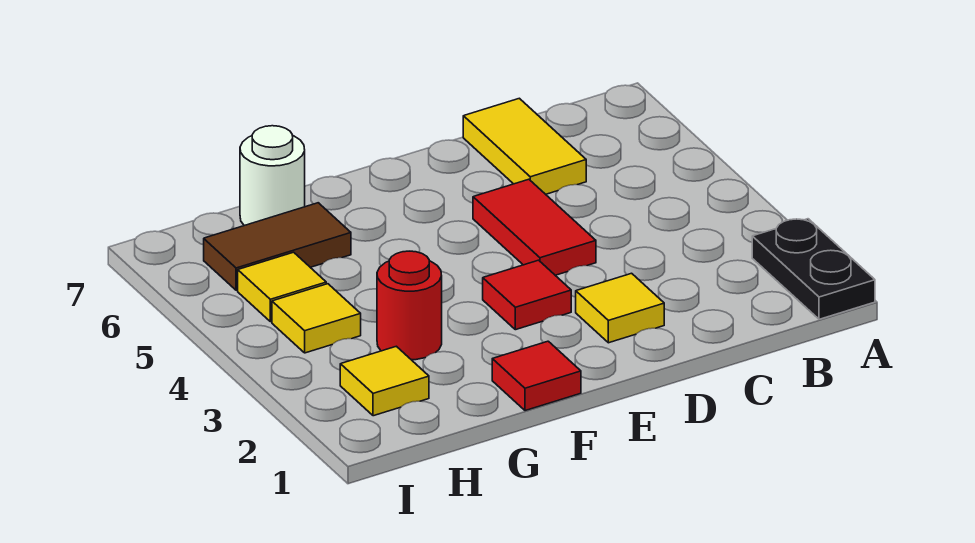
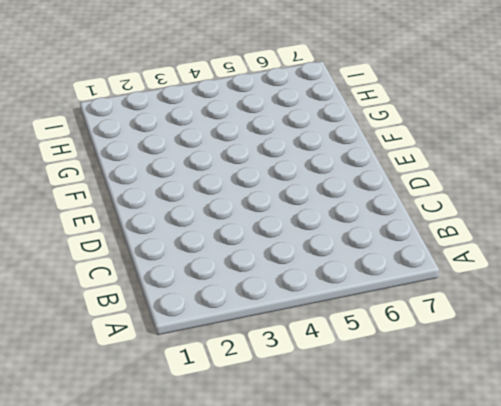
none -> black 1x2 plate [752,219,875,319]
none -> yellow 1x2 tile [463,98,586,194]
none -> yellow 1x1 tile [576,273,664,343]

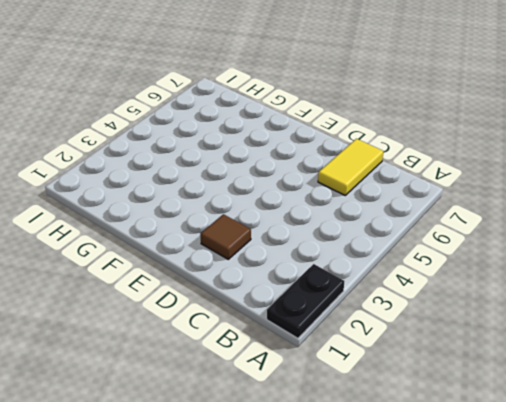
brown 1x1 tile [200,214,251,259] -> yellow 1x1 tile [576,273,664,343]
none -> red 1x2 tile [473,179,596,275]
none -> red 1x1 tile [483,260,571,330]
none -> red 1x1 tile [492,341,581,411]

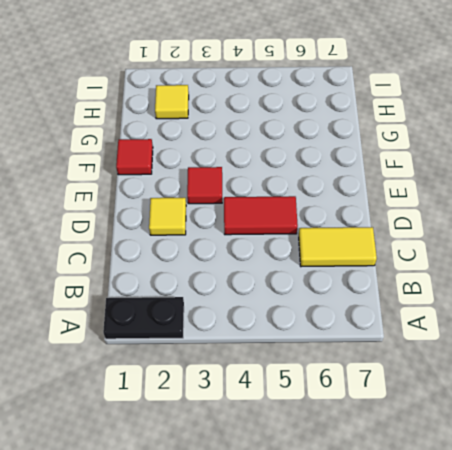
none -> red 1x1 round brick [377,251,442,360]
none -> brown 1x2 tile [204,203,351,290]
none -> white 1x1 round brick [240,126,305,226]

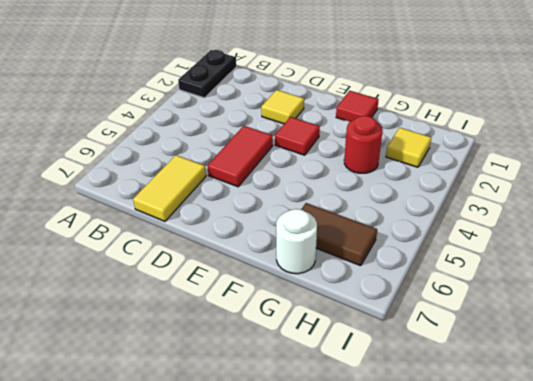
none -> yellow 1x1 tile [272,284,361,353]
none -> yellow 1x1 tile [238,252,326,322]

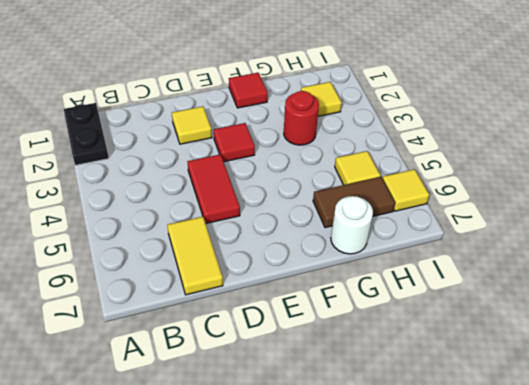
yellow 1x1 tile [383,169,429,211] -> yellow 1x1 tile moved to [272,284,361,353]

